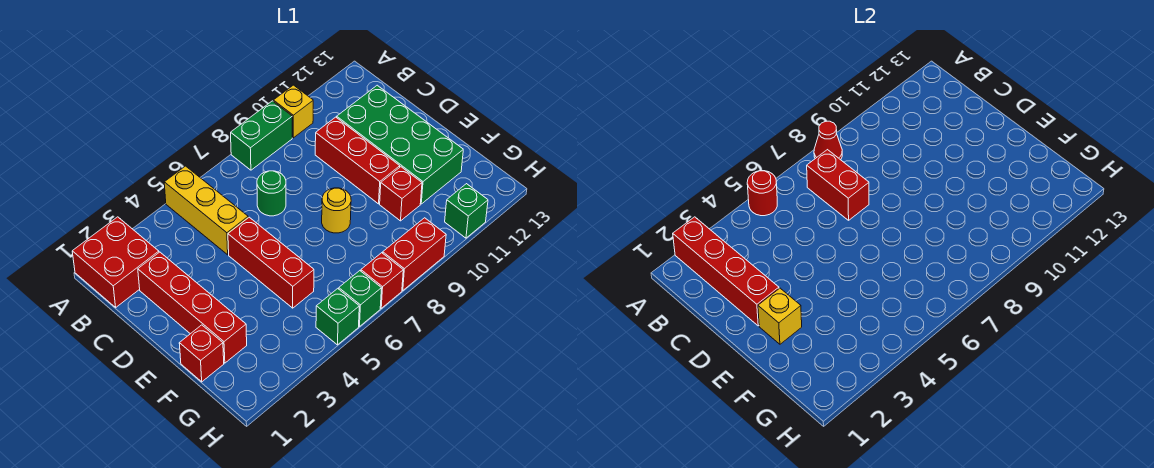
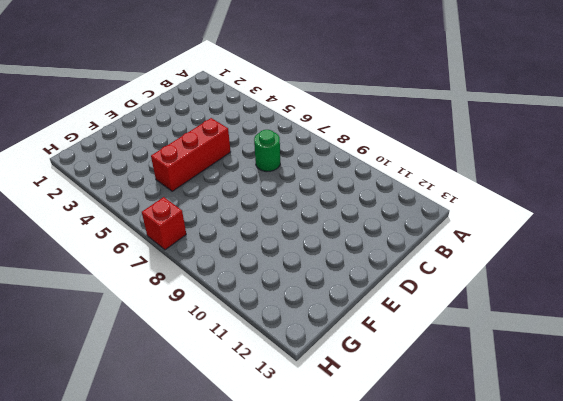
none -> red 2x2 brick [72,217,159,307]
none -> yellow 1x3 brick [164,166,248,255]
none -> green 1x2 brick [231,101,292,170]

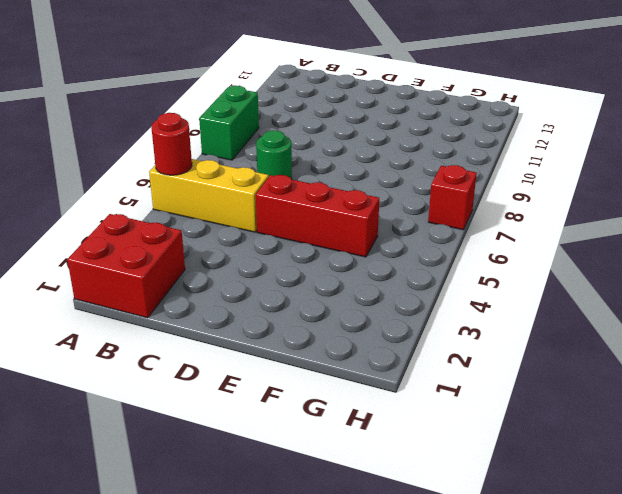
none -> yellow 1x1 brick [273,85,313,138]
none -> red 1x4 brick [138,252,247,363]
none -> red 1x3 brick [315,117,400,204]

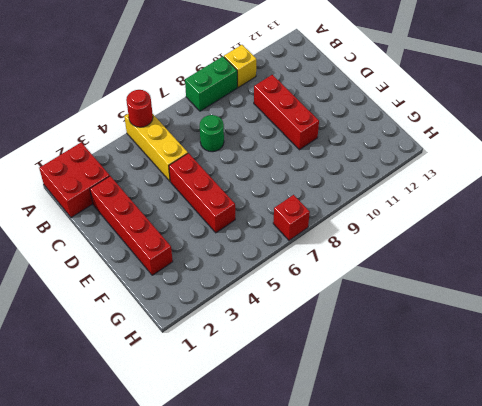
none -> green 2x4 brick [337,85,463,204]
none -> yellow 1x1 round brick [322,188,351,233]
none -> red 1x1 brick [179,325,224,382]

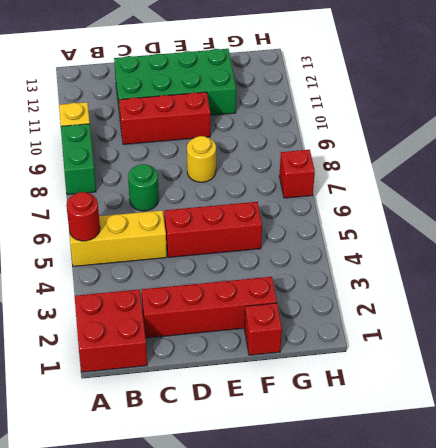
none -> red 1x1 brick [380,167,422,221]
none -> green 1x1 brick [316,289,359,345]
none -> green 1x1 brick [339,271,382,326]

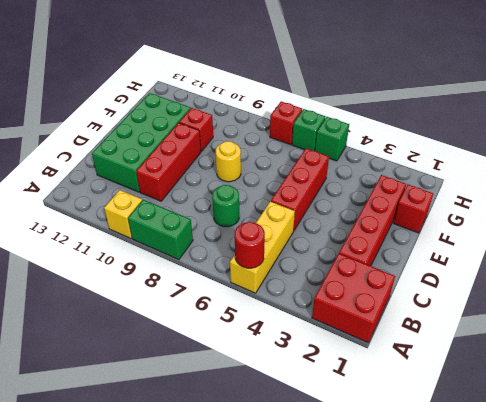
none -> red 1x2 brick [383,218,446,290]
none -> green 1x1 brick [445,184,488,238]
none -> red 1x4 brick [673,217,779,326]

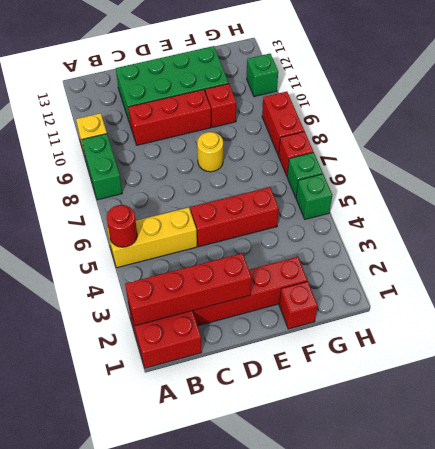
none -> green 1x1 round brick [257,171,286,216]
none -> red 1x1 cone [814,121,842,160]
none -> red 1x2 brick [807,150,869,220]

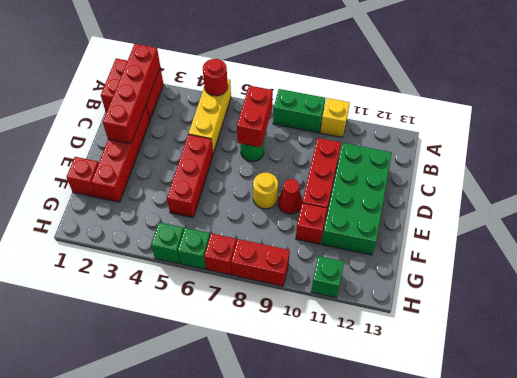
red 1x1 cone [278,179,303,214] -> red 1x1 cone moved to [814,121,842,160]
none -> yellow 1x1 brick [758,288,802,344]

